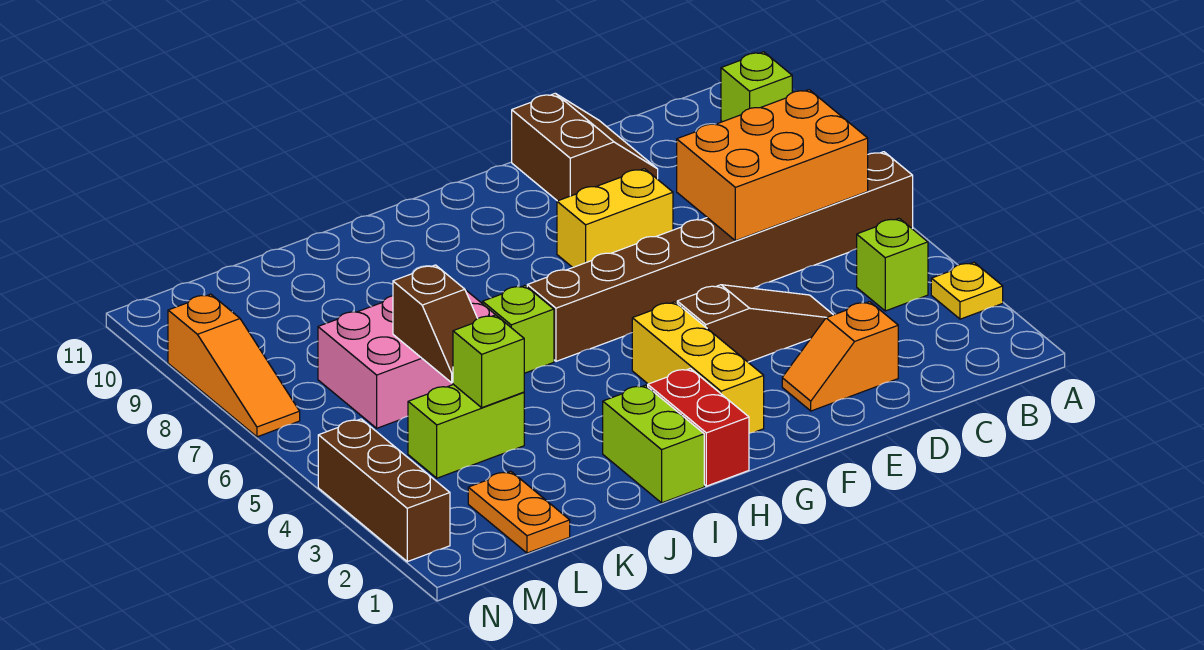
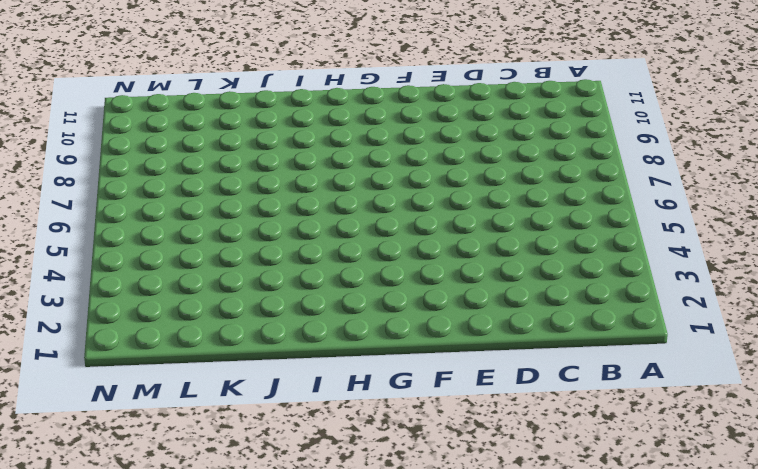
none -> yellow 1x1 plate [931,262,1003,319]
none -> brown 1x8 brick [527,152,913,361]
none -> lime 1x1 brick [721,52,792,122]

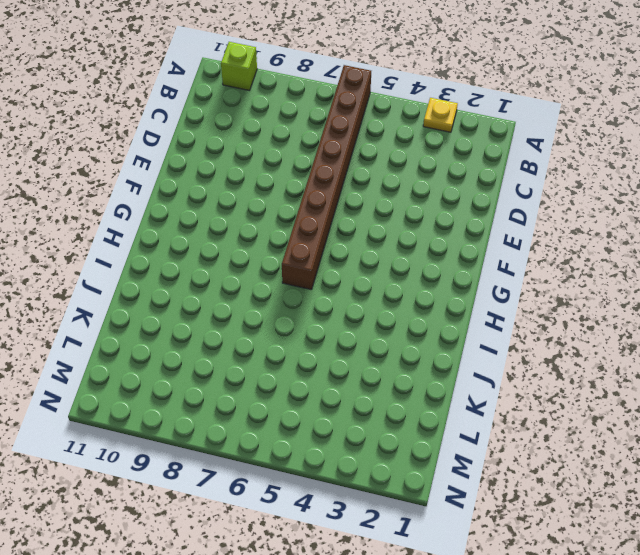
none -> lime 1x1 brick [857,218,928,311]
none -> orange 1x2 slope [782,302,898,411]
none -> brown 1x3 slope [677,285,833,362]

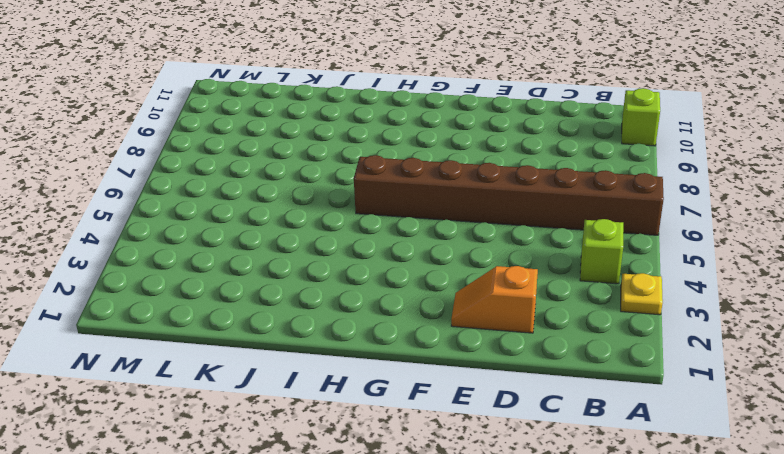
none -> brown 1x3 slope [677,285,833,362]
none -> brown 2x2 slope [512,93,658,201]
none -> yellow 1x2 brick [557,169,673,267]

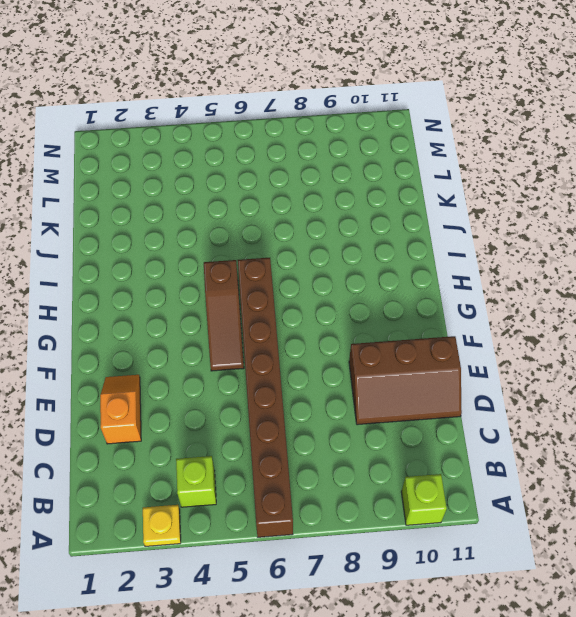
brown 2x3 slope [349,336,462,425] -> brown 2x2 slope [512,93,658,201]
brown 1x3 slope [204,260,244,371] -> brown 1x3 slope moved to [677,285,833,362]
none -> yellow 1x2 brick [557,169,673,267]
none -> yellow 1x3 brick [632,302,764,433]
none -> red 1x2 brick [648,369,749,486]

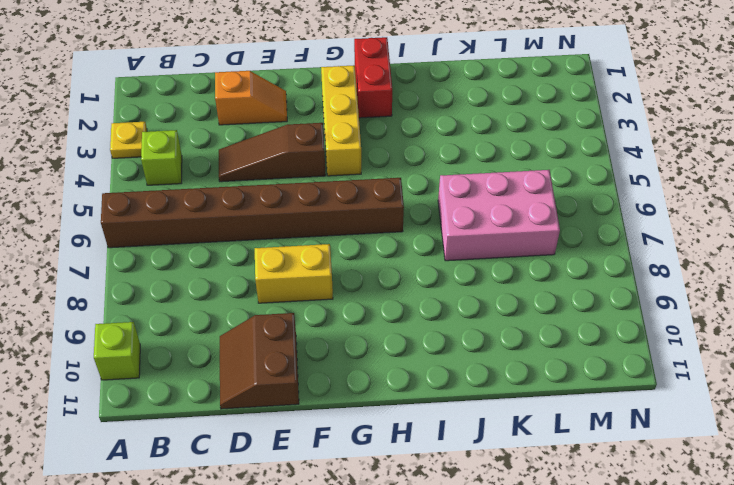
none -> lime 1x2 brick [603,385,704,503]
none -> lime 1x1 brick [483,286,554,373]
none -> lime 1x2 brick [408,385,524,478]

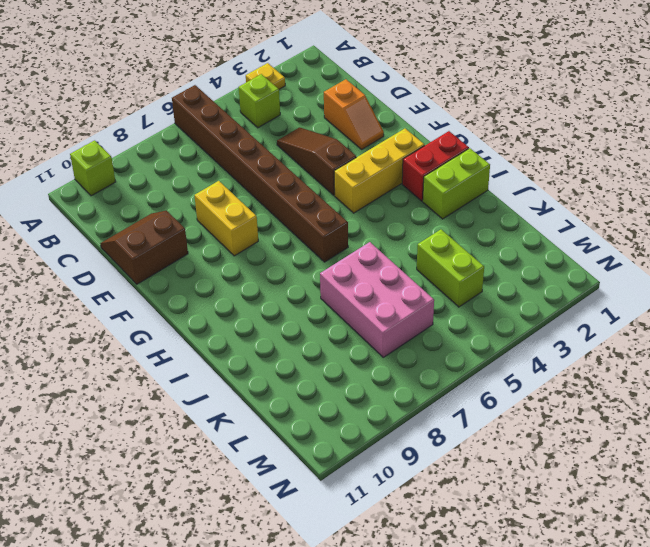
none -> lime 1x1 brick [483,286,554,373]
none -> orange 1x2 plate [468,471,570,553]
none -> brown 1x3 brick [318,419,450,562]

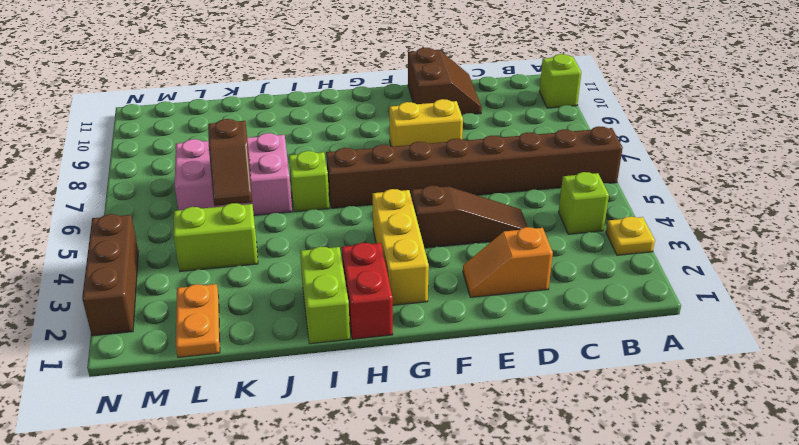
none -> orange 1x3 slope [168,294,300,437]
none -> orange 2x3 brick [677,90,868,241]
none -> lime 1x1 brick [453,315,524,408]

